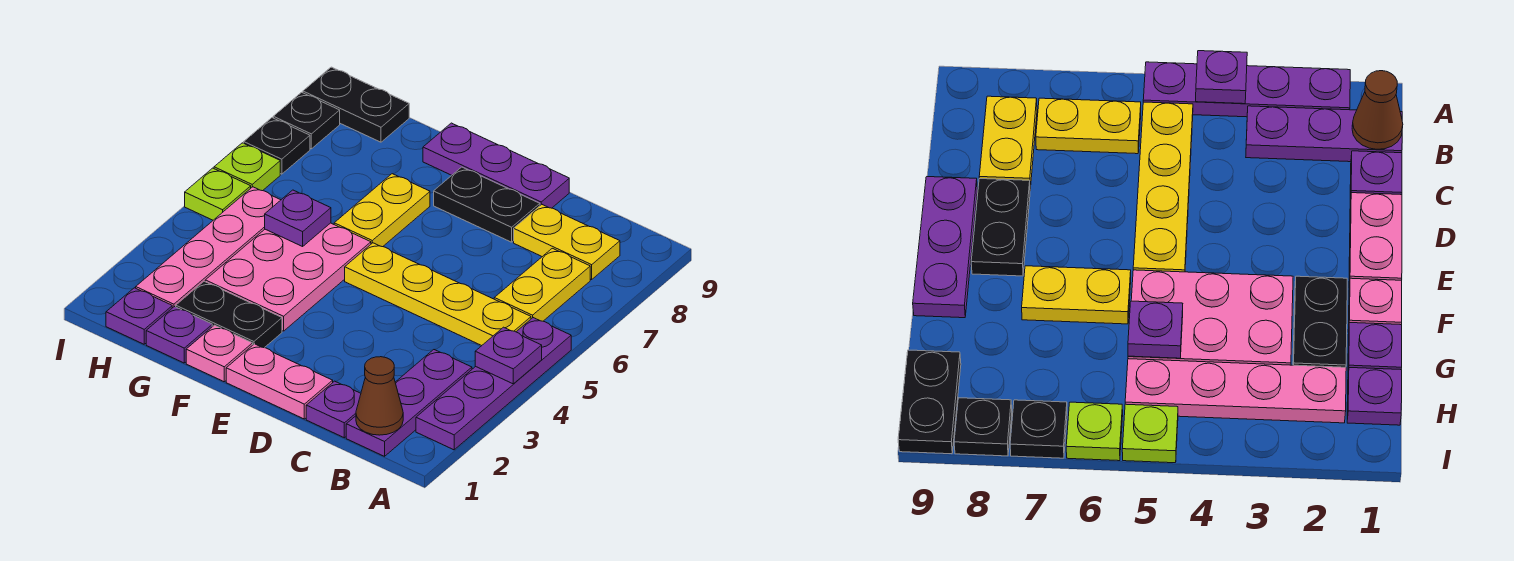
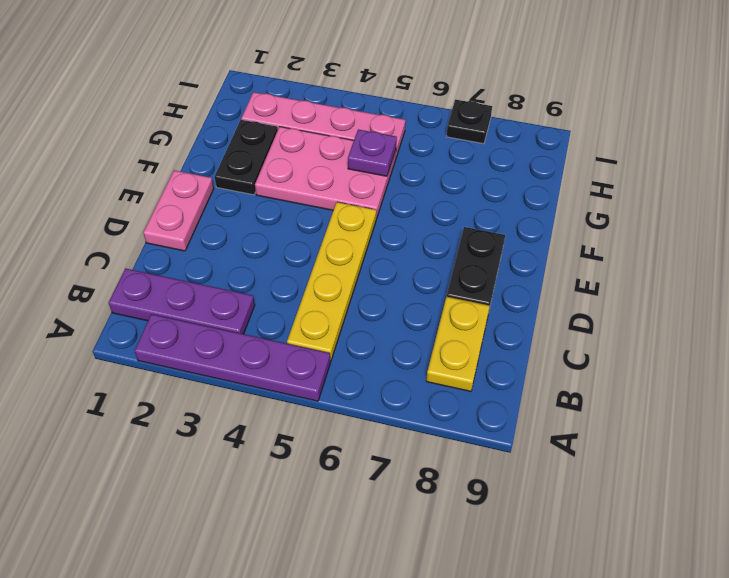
none -> yellow 1x2 plate [494,248,590,321]
none -> purple 1x1 plate [306,381,361,438]
none -> purple 1x3 plate [423,123,569,208]

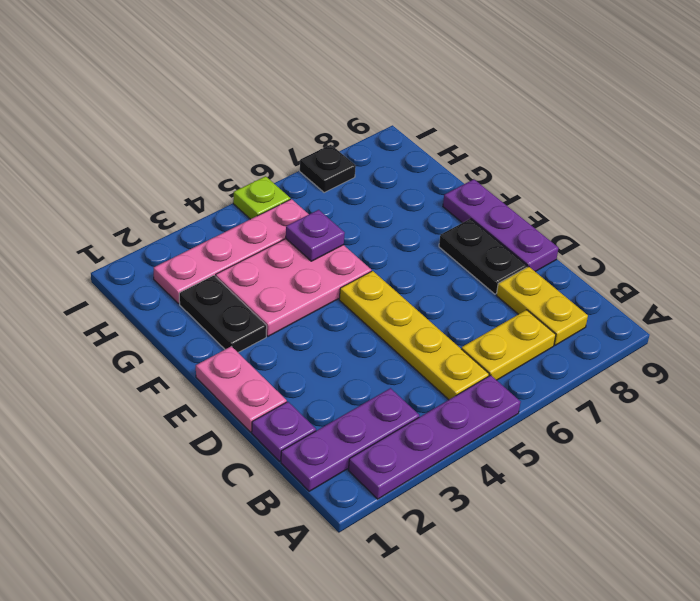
none -> pink 1x1 plate [186,325,253,382]
none -> yellow 1x2 plate [334,174,430,247]
none -> purple 1x1 plate [146,307,212,363]

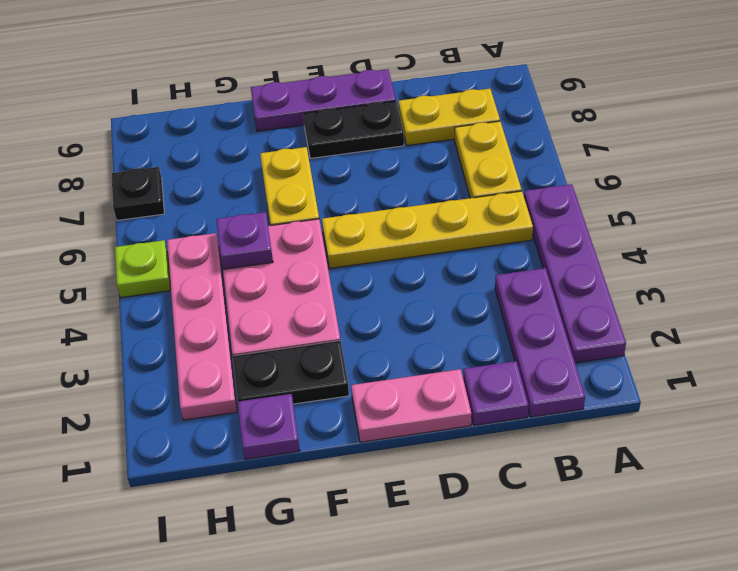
none -> pink 1x1 plate [186,325,253,382]
none -> purple 1x1 plate [106,288,172,344]
none -> black 1x2 plate [303,67,409,142]

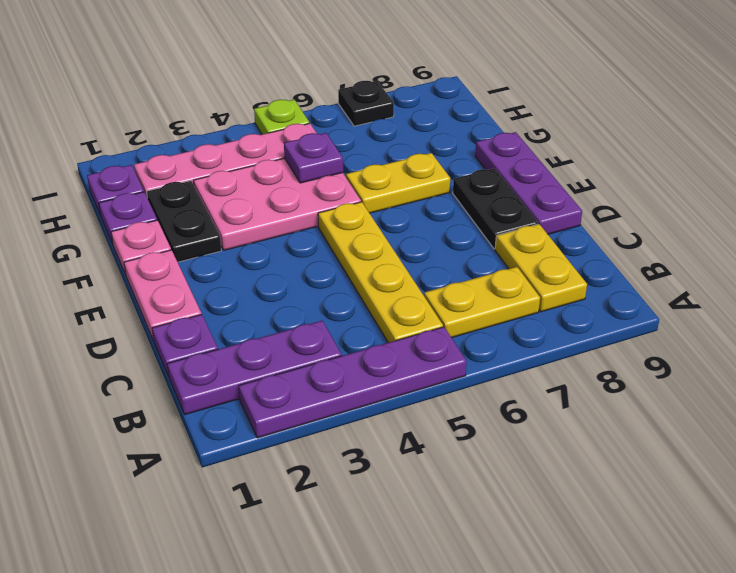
none -> black 1x2 plate [303,67,409,142]
none -> lime 1x1 plate [214,143,280,191]
none -> black 1x1 plate [273,92,340,149]

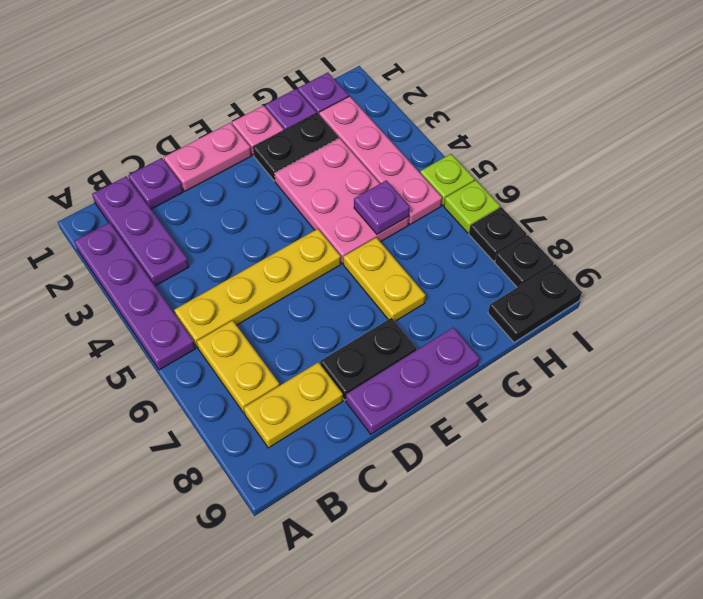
none -> purple 1x1 plate [475,327,542,384]
none -> brown 1x1 cone [356,357,403,435]

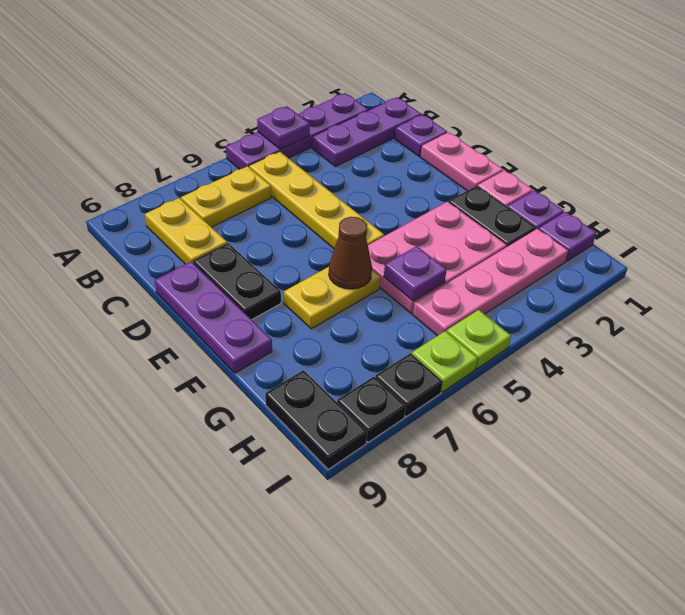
brown 1x1 cone [329,217,372,289] -> brown 1x1 cone moved to [356,357,403,435]

